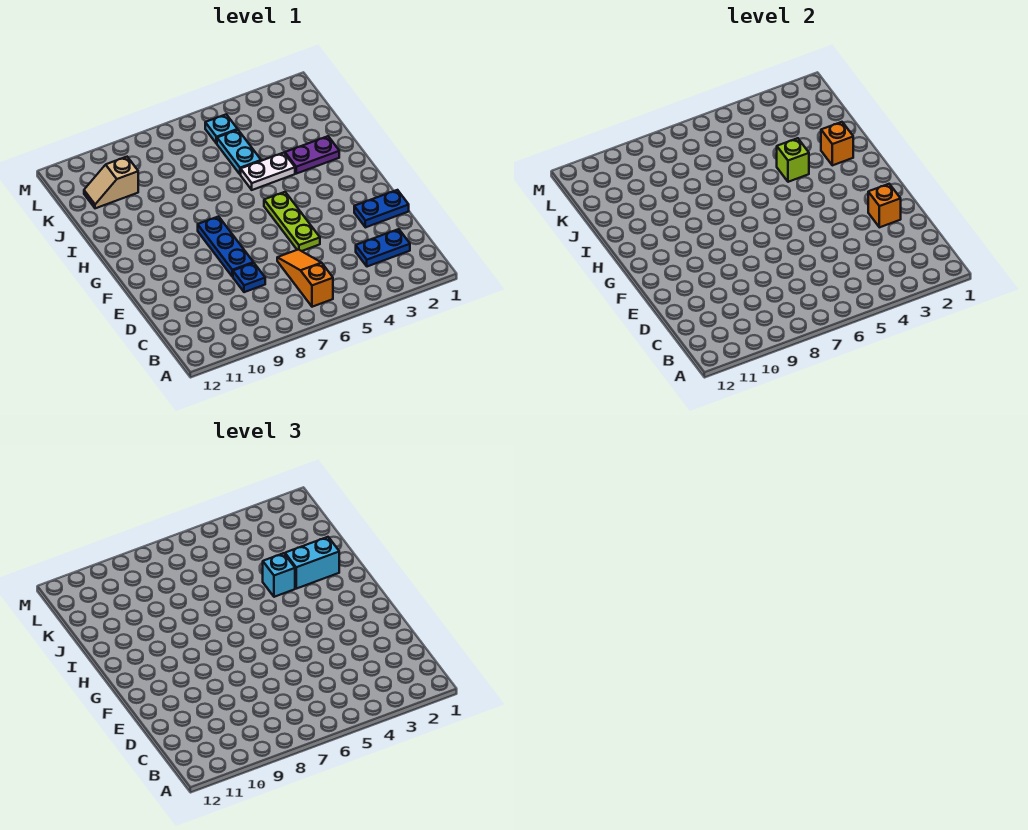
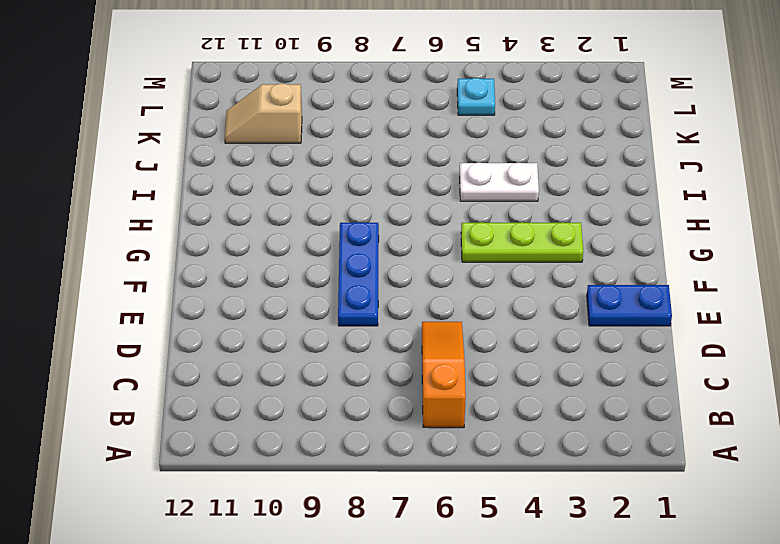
lime 1x3 plate [461,222,583,262] -> lime 1x3 plate turned to [264,192,320,251]
none -> blue 1x2 plate [356,229,410,267]
none -> blue 1x1 plate [233,263,265,292]
none -> purple 1x2 plate [285,136,339,174]

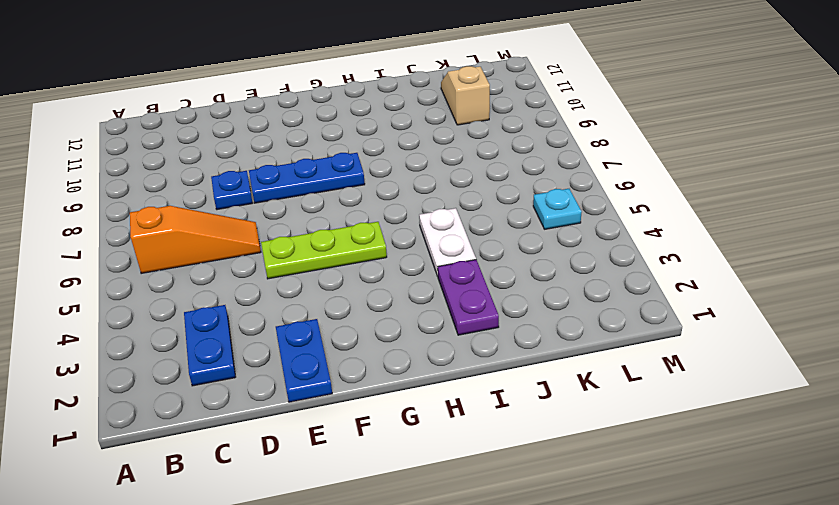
none -> cyan 1x2 plate [217,130,261,175]
none -> orange 1x1 brick [868,184,901,227]
none -> orange 1x1 brick [821,122,853,165]

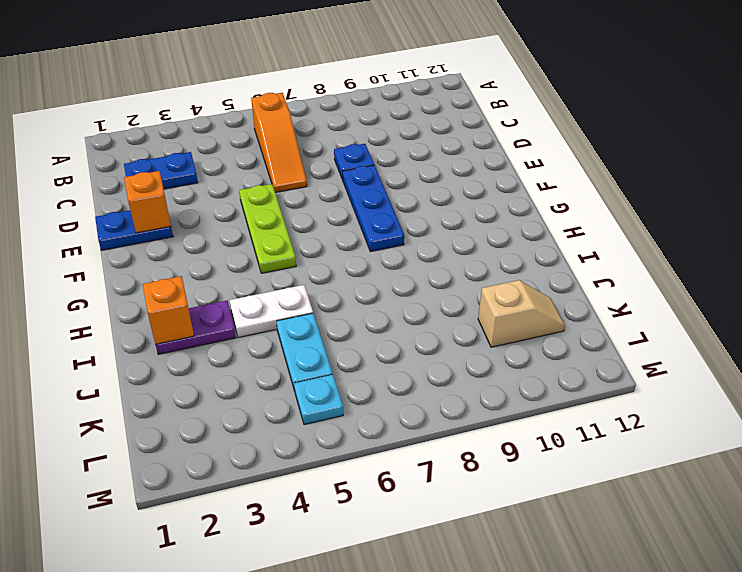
none -> lime 1x1 brick [777,138,809,182]
none -> cyan 1x2 brick [285,537,339,589]
none -> cyan 1x1 brick [263,553,295,597]

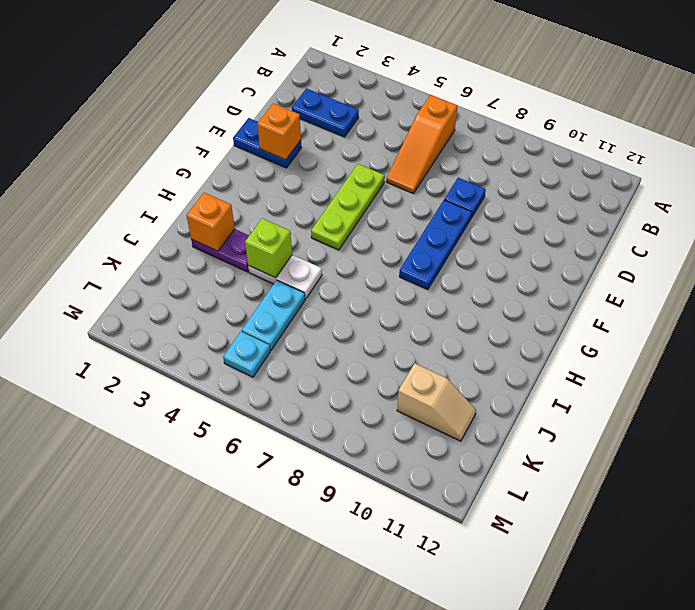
none -> cyan 1x2 brick [285,537,339,589]
none -> cyan 1x1 brick [263,553,295,597]

